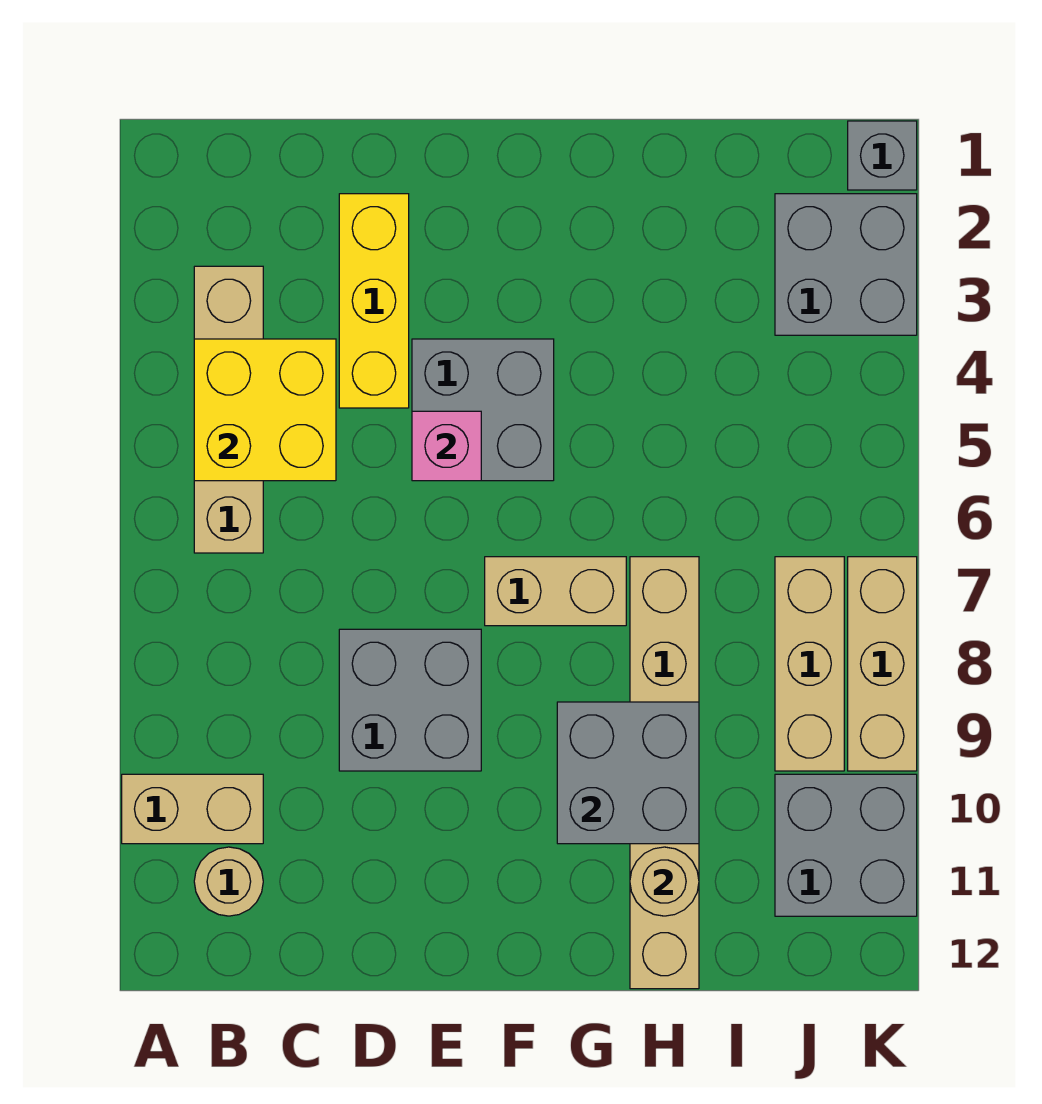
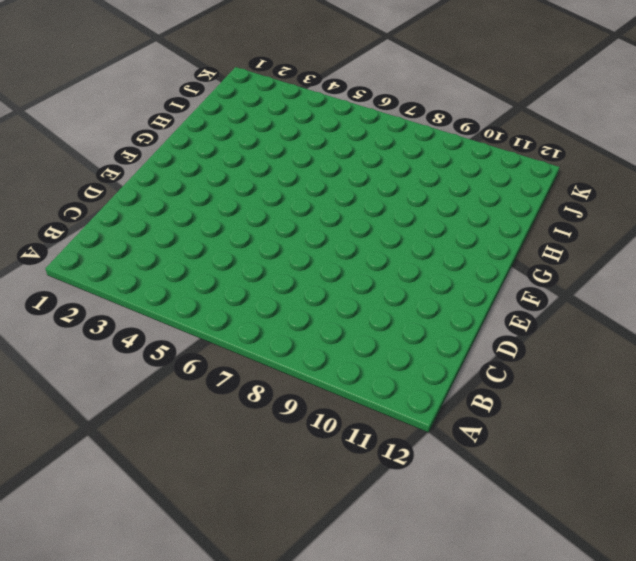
none -> tan 1x2 brick [122,774,263,844]
none -> tan 1x4 brick [194,266,263,553]
none -> tan 1x1 round brick [194,847,263,916]

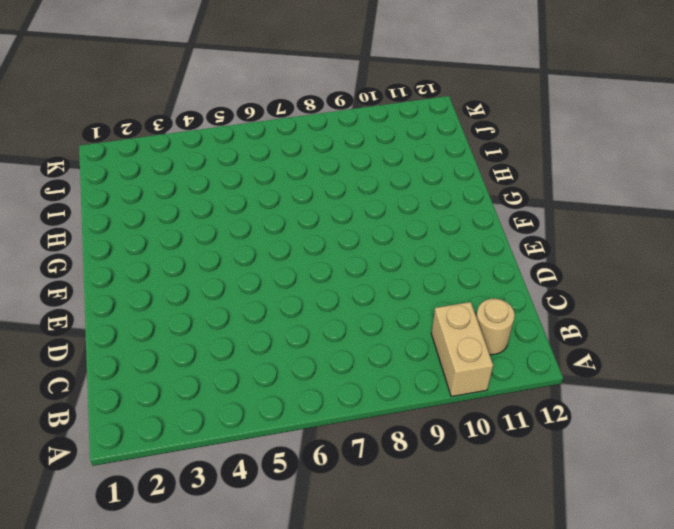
none -> tan 1x4 brick [194,266,263,553]
none -> yellow 1x3 brick [339,194,409,408]
none -> grey 2x2 brick [339,629,481,771]

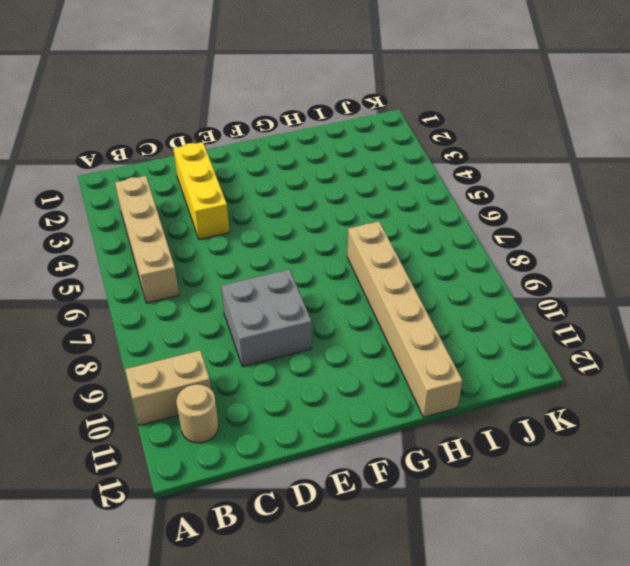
none -> grey 2x2 brick [412,339,554,481]
none -> tan 1x2 brick [485,557,626,626]
none -> grey 2x2 brick [775,194,917,335]

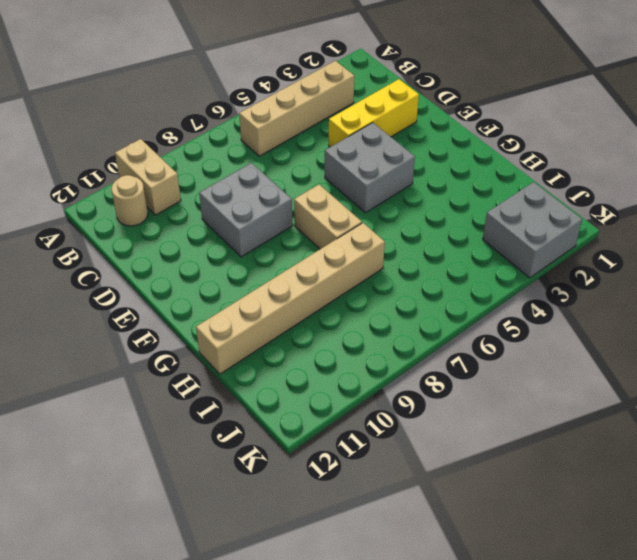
none -> tan 1x3 brick [775,557,844,771]
none -> grey 2x2 brick [775,774,917,916]
none -> grey 1x1 brick [848,121,917,190]

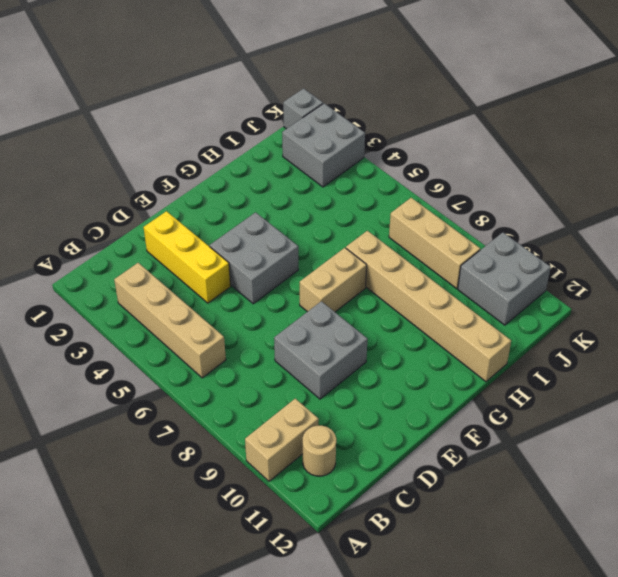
none -> tan 1x3 brick [848,557,917,771]
none -> yellow 2x2 brick [194,339,336,481]
none -> pink 1x1 brick [412,411,481,481]

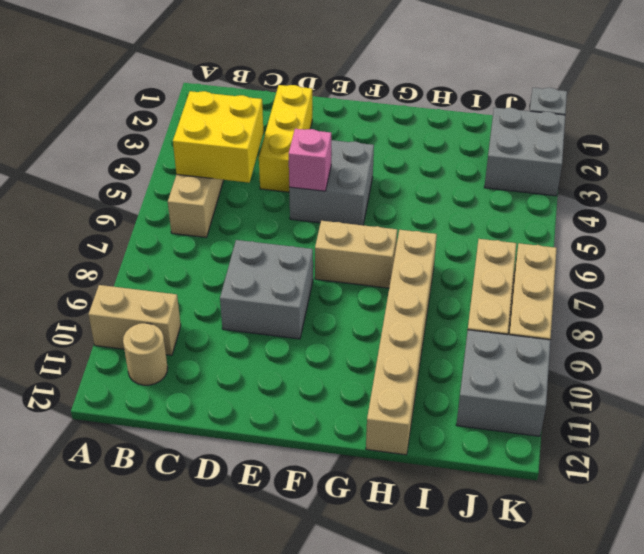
none -> grey 2x2 brick [557,702,699,844]
none -> tan 1x1 round brick [630,847,699,916]

